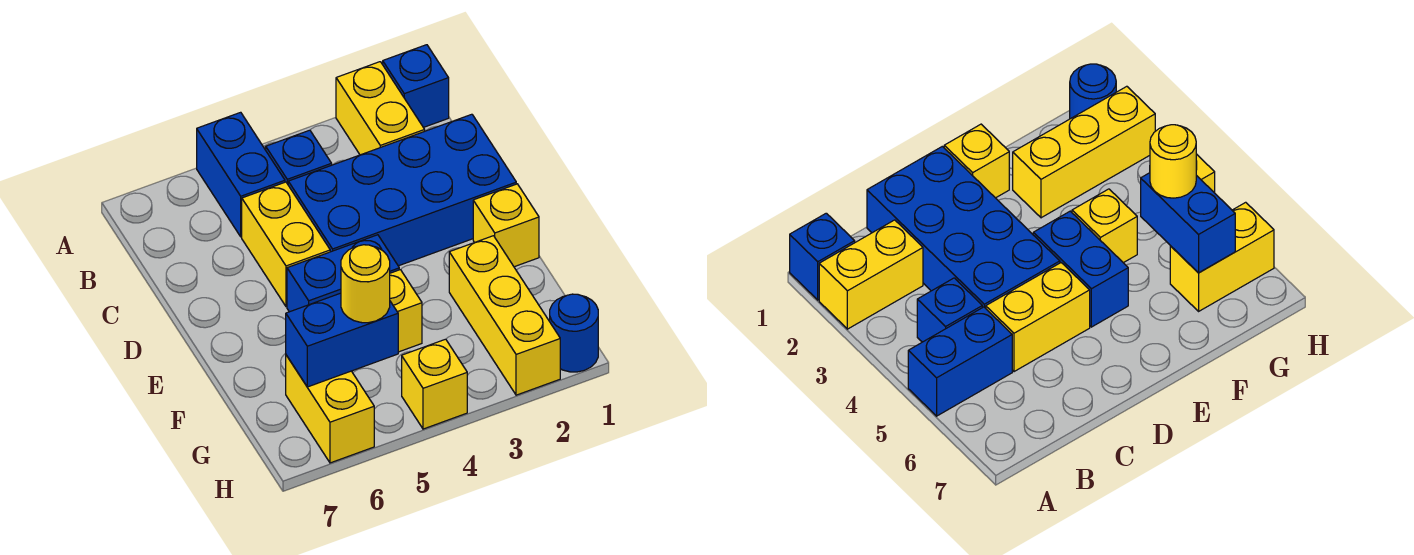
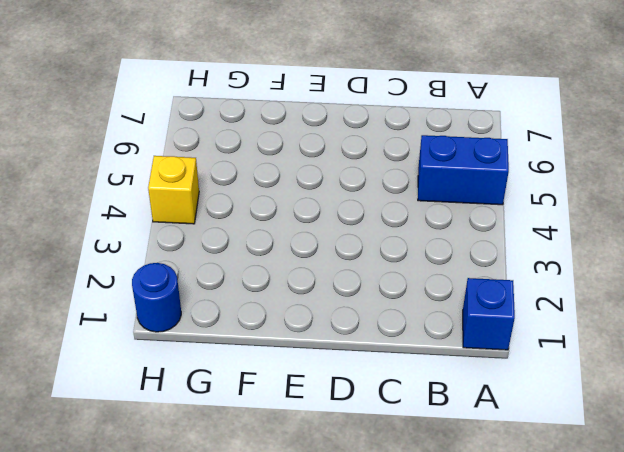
none -> yellow 1x2 brick [336,62,425,155]
none -> blue 1x1 brick [266,130,332,184]
none -> blue 2x4 brick [288,114,516,266]

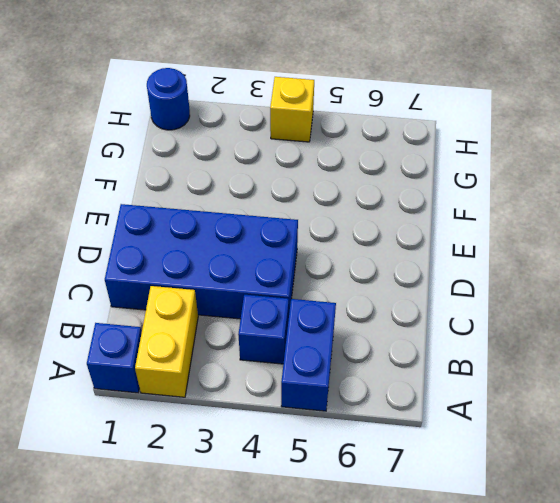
none -> yellow 1x2 brick [242,182,330,307]
none -> yellow 1x1 brick [473,184,539,267]
none -> blue 1x2 brick [287,235,399,312]

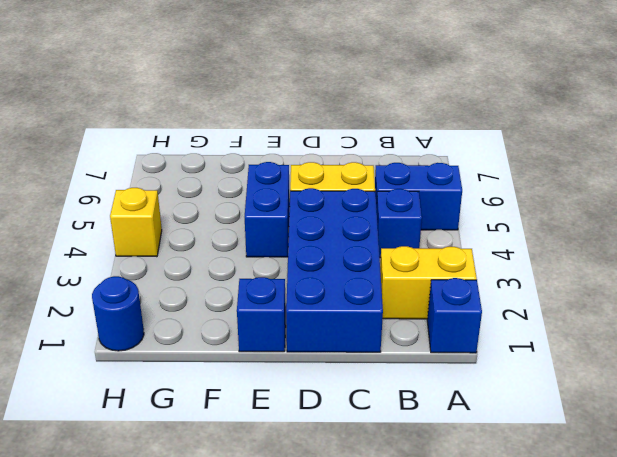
blue 1x1 brick [237,277,286,352] -> yellow 1x1 brick [473,184,539,267]
none -> yellow 1x3 brick [449,236,560,395]
none -> yellow 1x1 brick [390,270,422,352]
none -> yellow 1x2 brick [286,355,374,463]

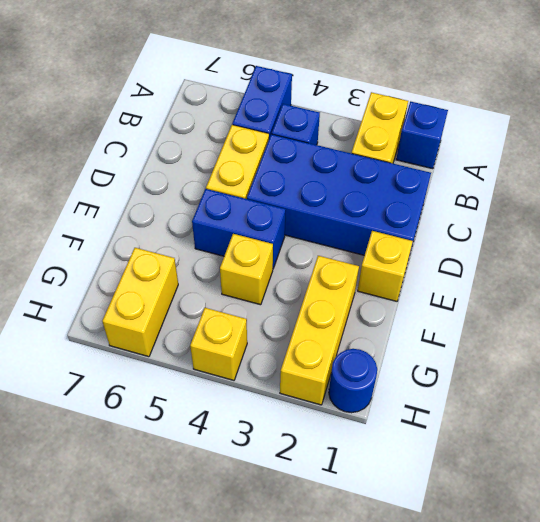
none -> blue 1x2 brick [286,293,398,387]
none -> yellow 1x1 round brick [341,245,390,323]

